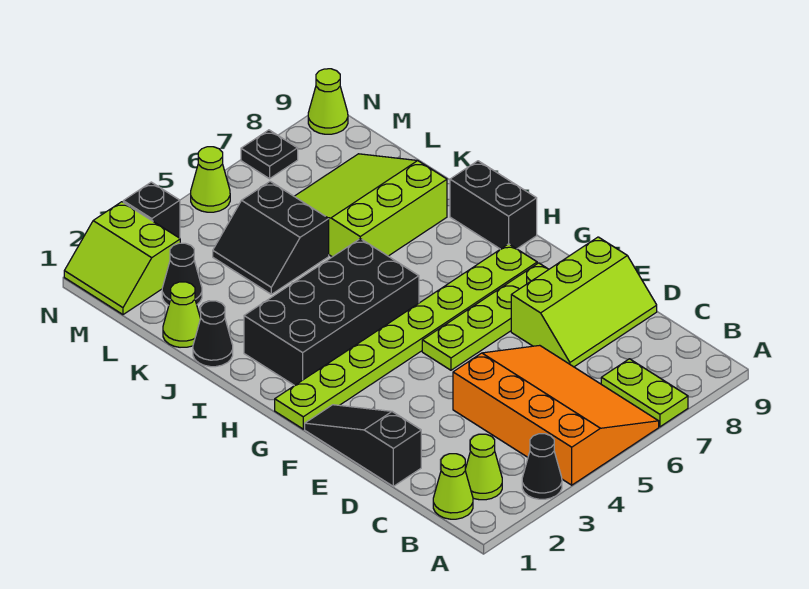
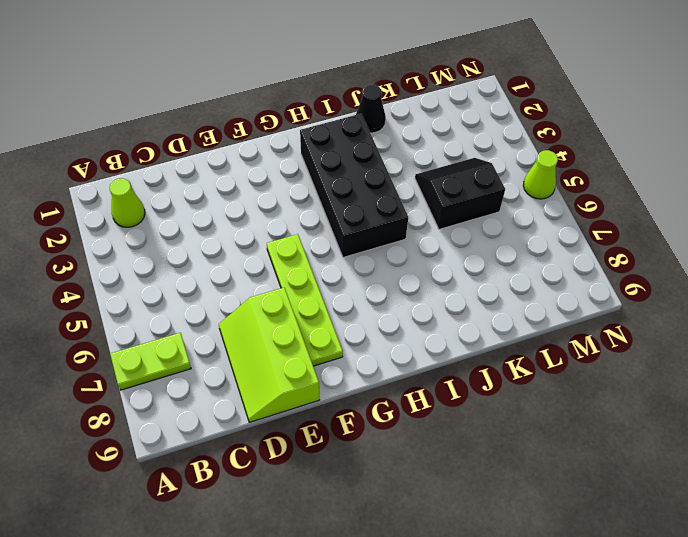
none -> black 1x1 cone [522,434,562,499]
none -> orange 3x4 slope [453,345,659,485]
none -> lime 1x1 cone [433,454,473,519]

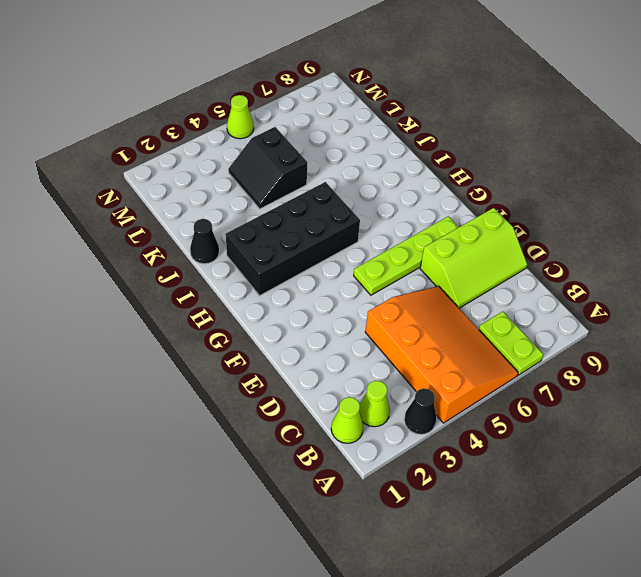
none -> black 1x3 slope [305,405,421,486]
none -> lime 1x8 plate [275,244,537,429]
none -> black 1x2 brick [450,161,537,249]

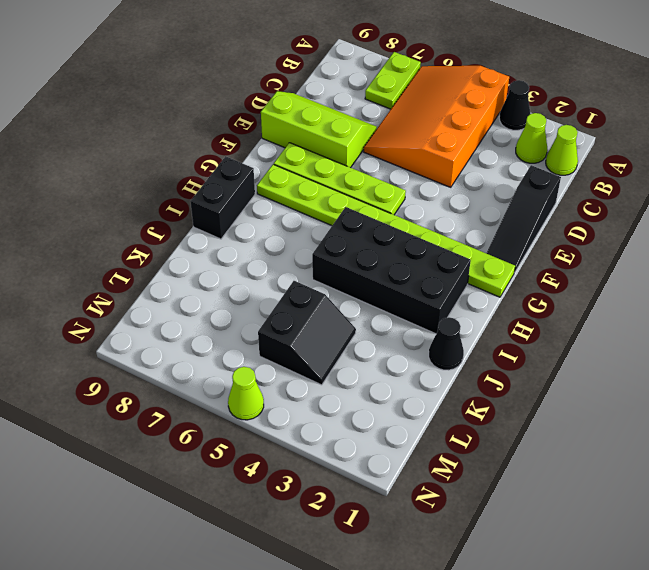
none -> lime 3x3 slope [294,154,447,257]
none -> lime 1x1 cone [163,282,200,347]
none -> black 1x1 cone [162,243,202,306]

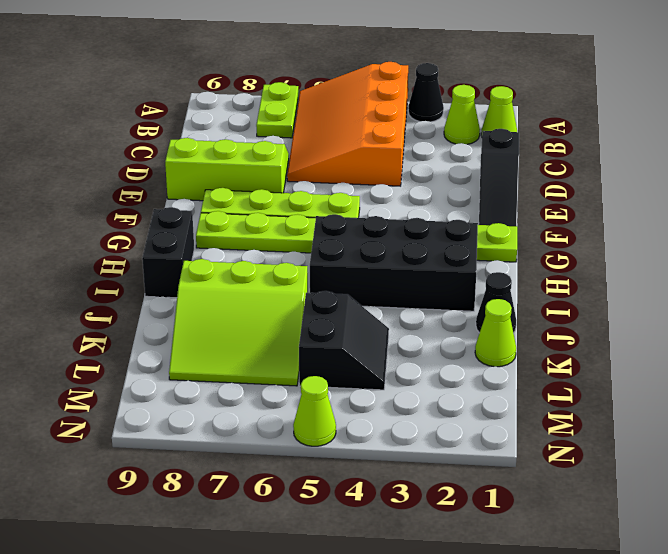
none -> black 1x1 cone [162,243,202,306]
none -> lime 2x2 slope [64,202,180,315]
none -> black 1x1 brick [123,182,180,238]

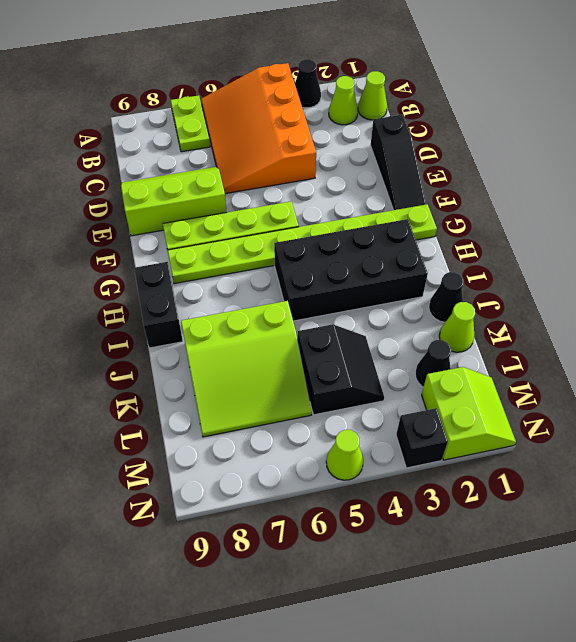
none -> black 1x1 plate [241,130,298,179]
none -> lime 1x1 cone [308,69,348,134]

